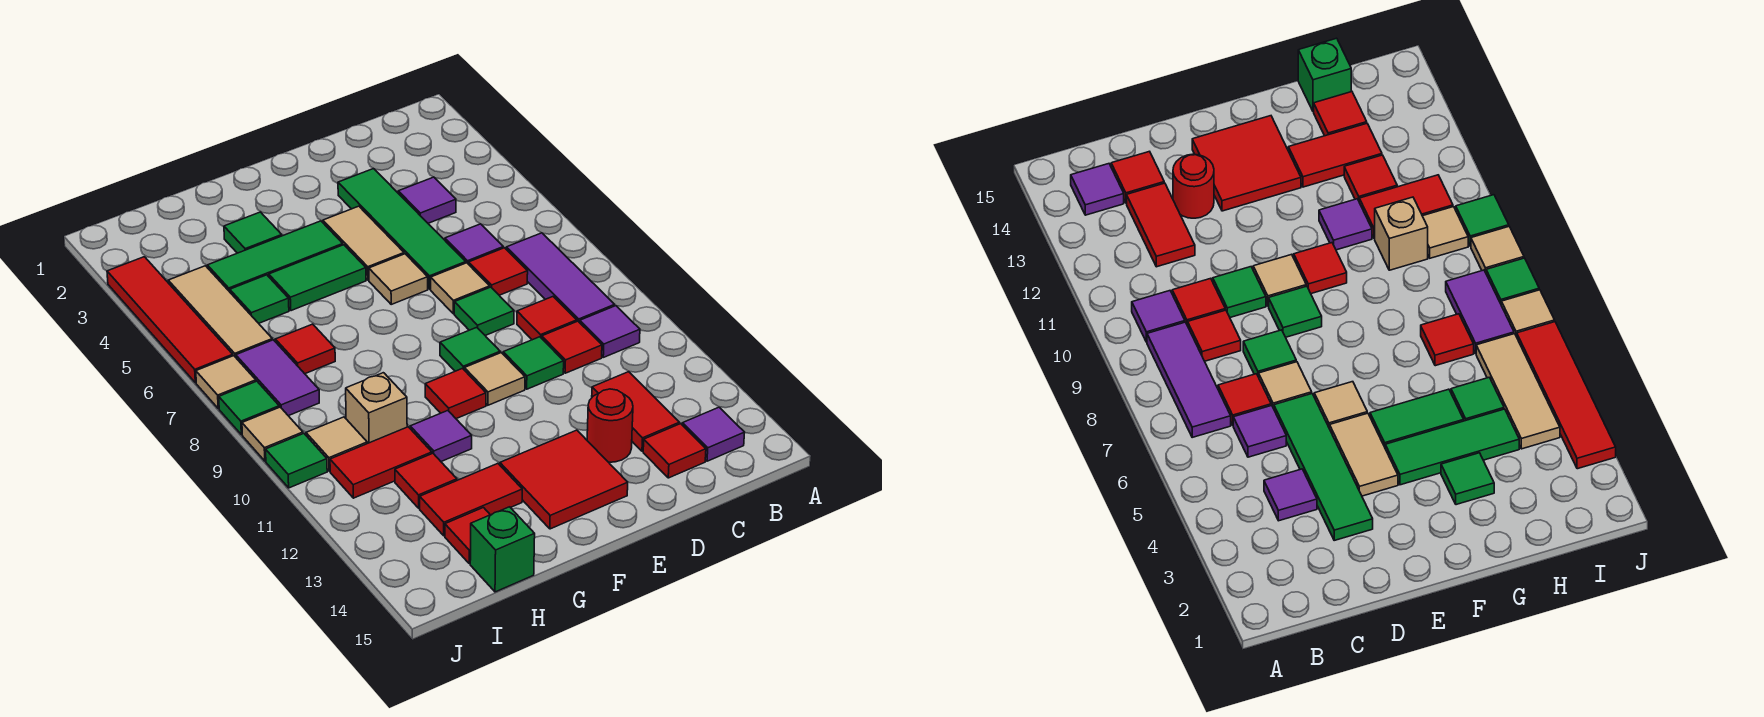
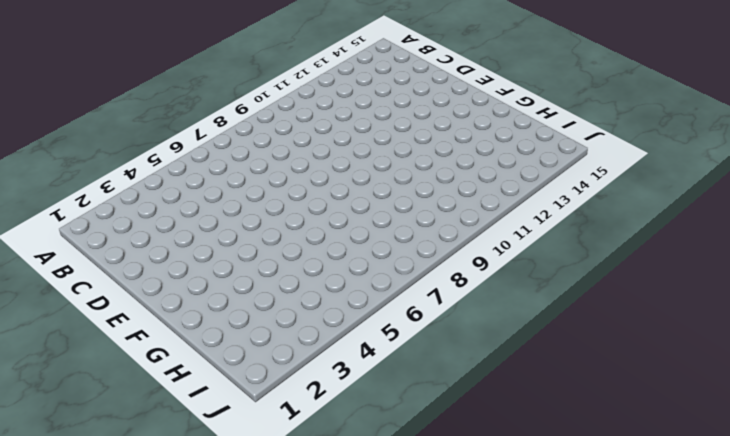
none -> purple 1x3 tile [506,233,615,323]
none -> purple 1x1 tile [580,306,640,357]
none -> purple 1x1 tile [682,407,745,461]
none -> purple 1x1 tile [398,177,456,223]

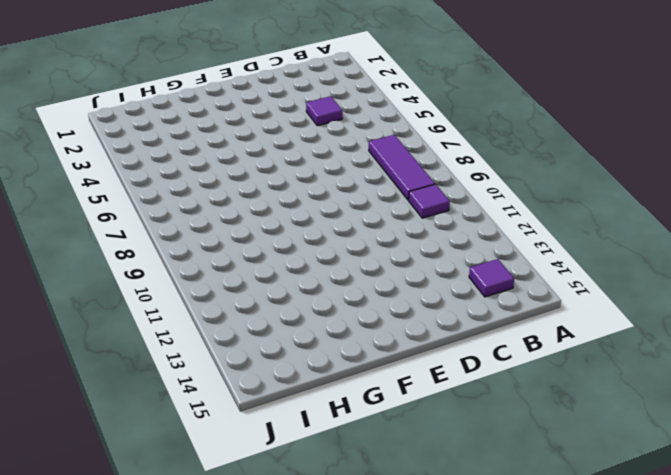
none -> purple 1x1 tile [445,224,503,264]
none -> red 1x1 tile [469,248,528,295]
none -> red 1x1 tile [517,297,577,340]
none -> red 1x1 tile [542,321,602,373]

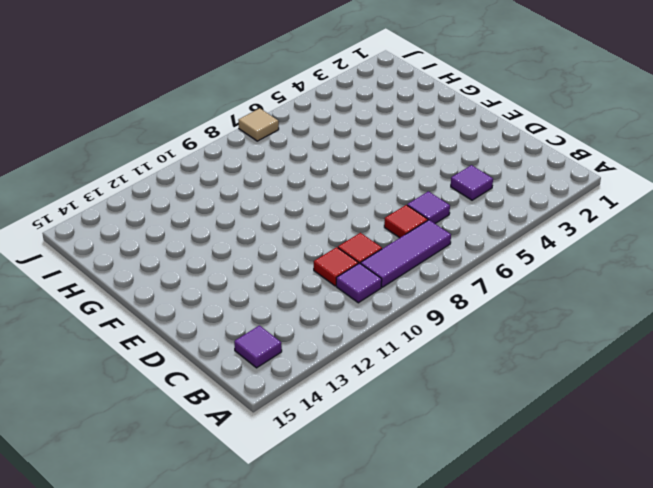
none -> red 1x2 tile [592,372,679,451]
none -> red 1x1 tile [643,424,706,478]
none -> green 1x4 tile [338,169,466,289]
none -> tan 1x1 tile [431,263,490,314]

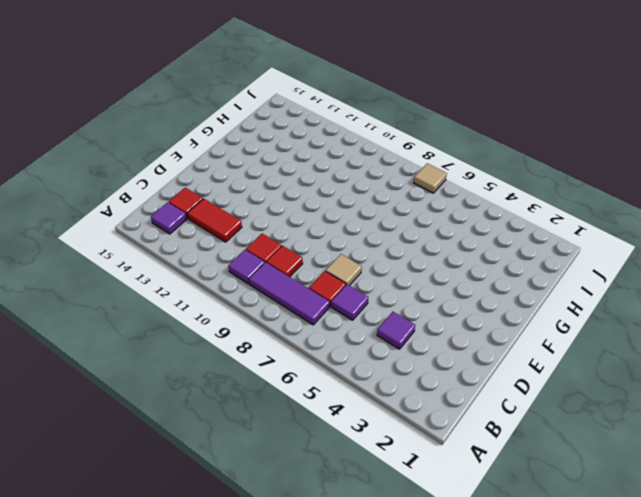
none -> green 1x4 tile [338,169,466,289]
none -> green 1x1 tile [454,287,514,335]
none -> green 1x1 tile [503,337,564,389]
none -> red 1x1 round brick [587,389,633,462]

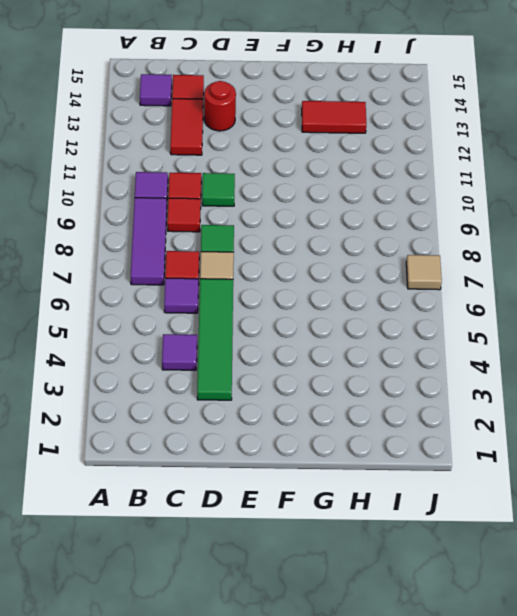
none -> tan 1x2 tile [323,206,404,280]
none -> tan 1x1 tile [369,254,428,304]
none -> green 1x1 tile [440,327,500,371]
none -> tan 1x1 tile [464,353,525,405]

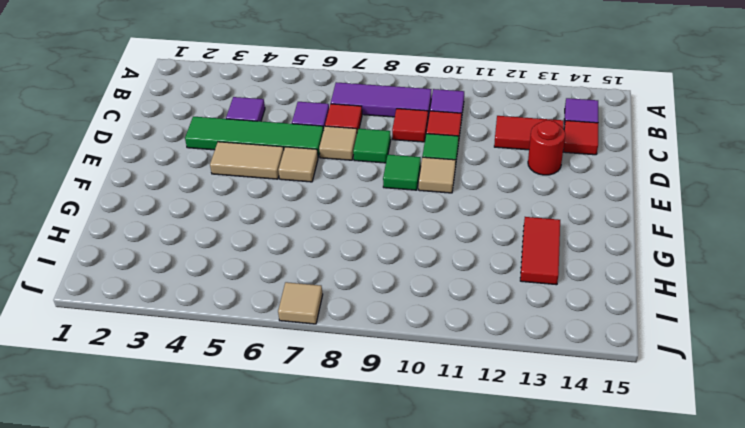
none -> red 2x2 tile [500,430,628,529]
none -> green 1x3 tile [207,221,343,292]
none -> green 1x2 tile [269,245,366,311]
none -> red 1x1 tile [425,369,486,419]

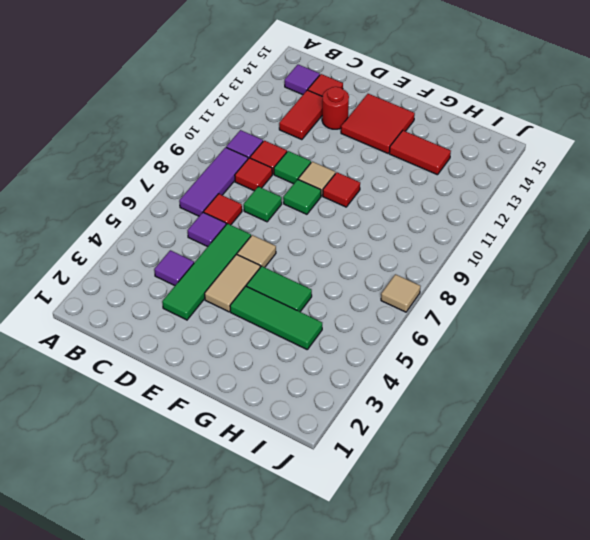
none -> tan 1x1 tile [431,263,490,314]
none -> green 1x1 tile [224,212,282,253]
none -> purple 1x1 tile [410,411,472,461]
none -> green 1x1 tile [230,275,289,323]

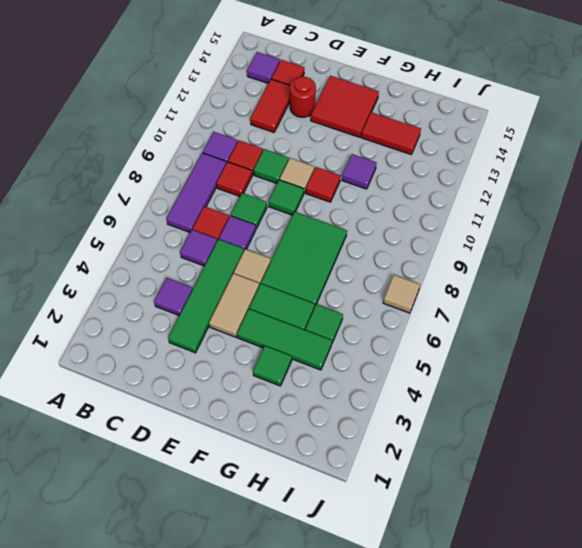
purple 1x1 tile [219,216,256,250] -> tan 1x1 tile [431,263,490,314]
green 2x3 tile [261,212,347,305] -> none
none -> red 1x1 tile [275,324,335,374]
none -> tan 1x1 brick [346,373,407,443]
none -> red 1x2 tile [330,427,432,498]
none -> red 1x1 tile [395,453,457,508]

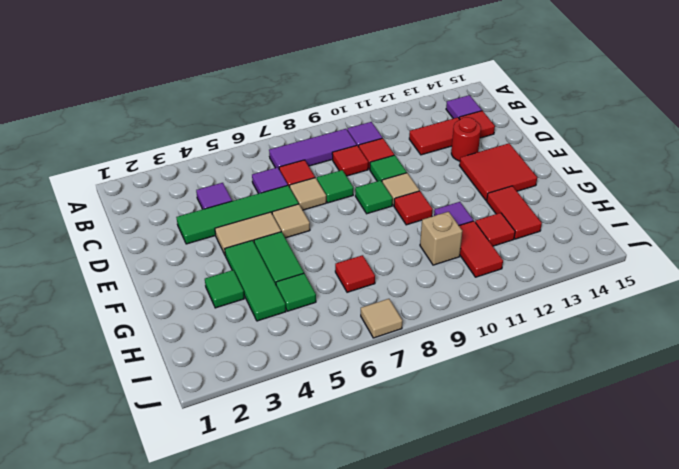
none -> red 1x1 tile [445,508,490,564]
none -> green 1x1 brick [470,507,535,592]
none -> tan 1x3 tile [168,266,272,357]
none -> purple 1x2 tile [236,340,319,416]

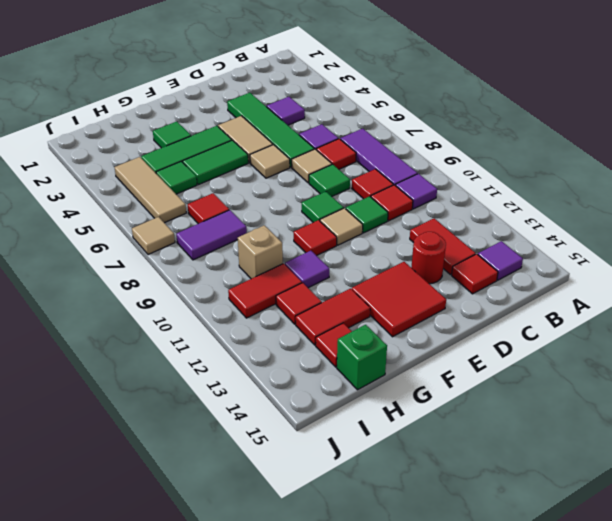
purple 1x2 tile [176,210,247,260] -> purple 1x2 tile turned to [236,340,319,416]
none -> tan 1x1 tile [306,417,367,471]
none -> red 1x4 tile [107,257,233,383]
none -> green 1x1 tile [219,381,279,435]
none -> tan 1x1 tile [242,407,303,461]

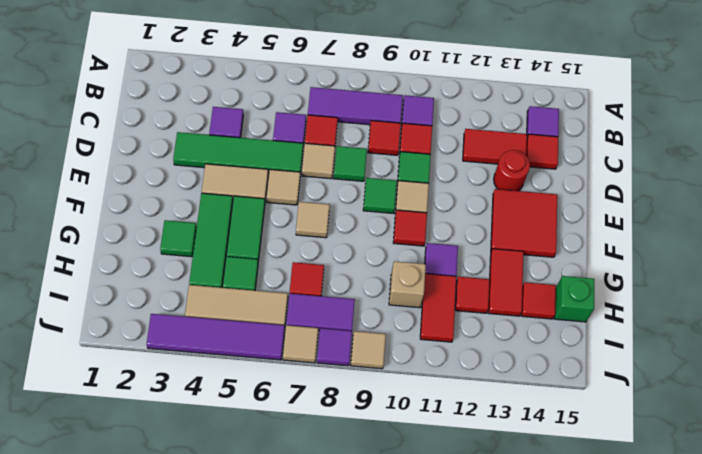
tan 1x1 tile [296,202,330,238] -> tan 1x1 tile moved to [306,417,367,471]
purple 1x4 tile [147,314,285,360] -> red 1x4 tile [107,257,233,383]
purple 1x1 tile [317,328,352,366] -> green 1x1 tile [219,381,279,435]
none -> green 1x1 tile [266,434,327,488]

